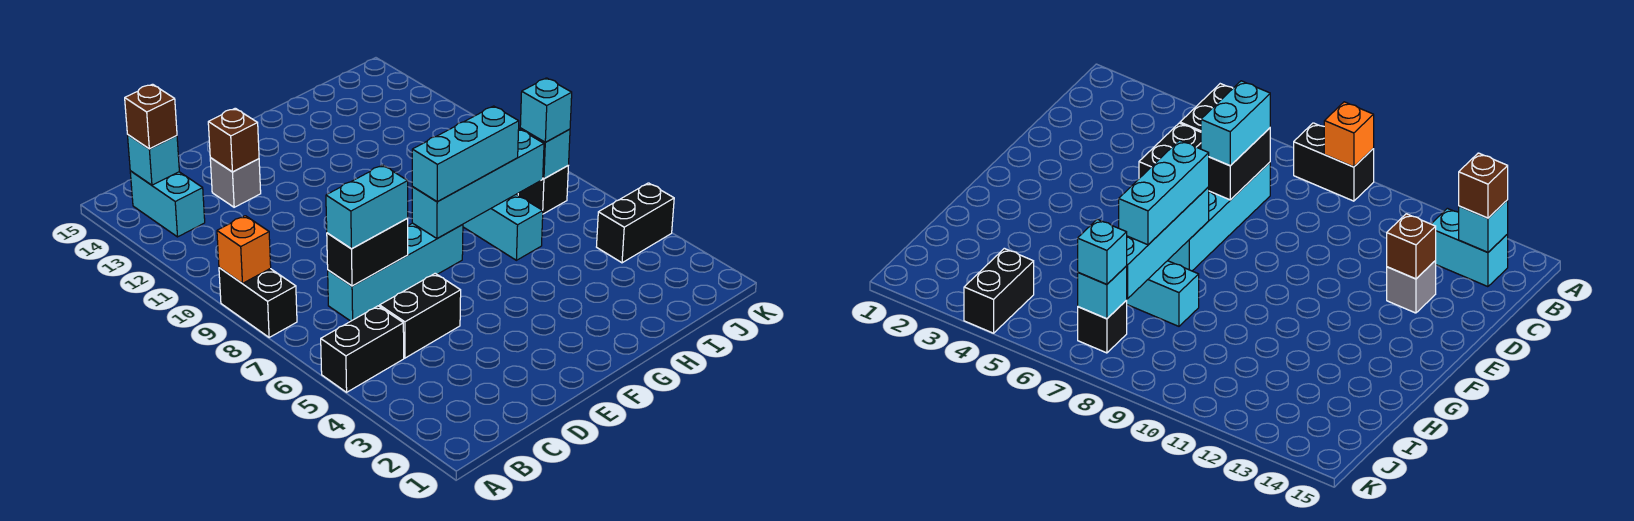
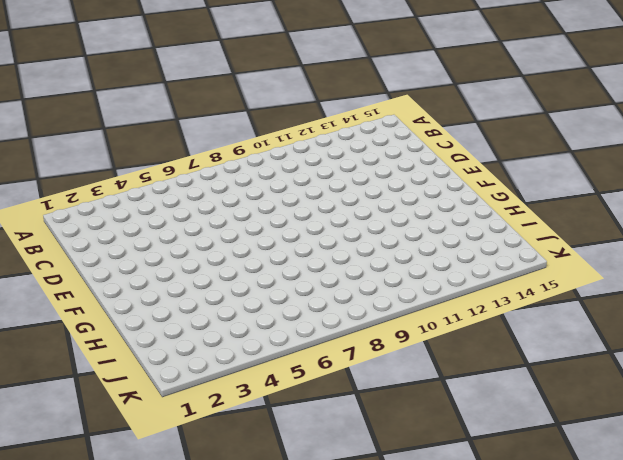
none -> black 1x2 brick [321,306,404,392]
none -> black 1x2 brick [219,268,297,338]
none -> cyan 1x2 brick [130,171,205,237]

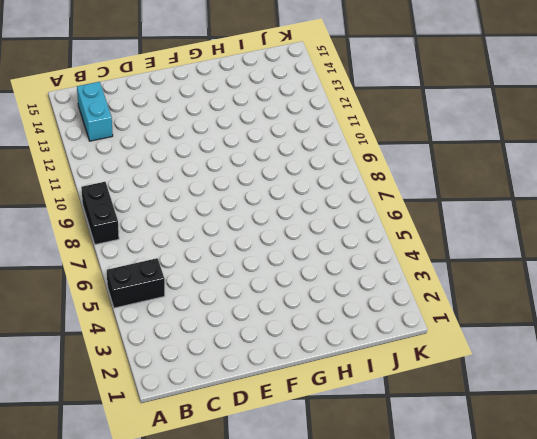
none -> black 1x2 brick [380,273,461,358]
none -> cyan 1x4 brick [328,223,463,321]
none -> grey 1x1 brick [210,158,261,207]

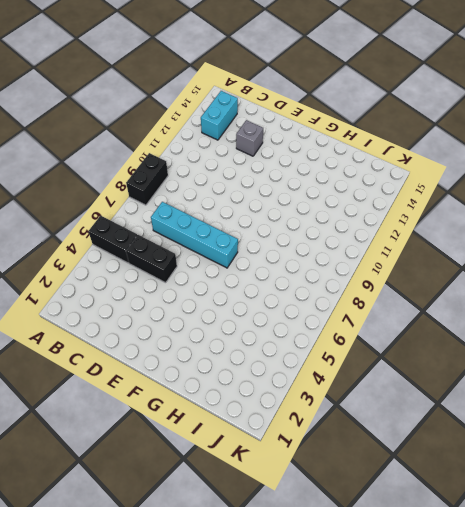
none -> cyan 1x3 brick [463,194,543,260]
none -> black 1x2 brick [597,183,674,263]
none -> black 1x1 brick [518,166,568,214]

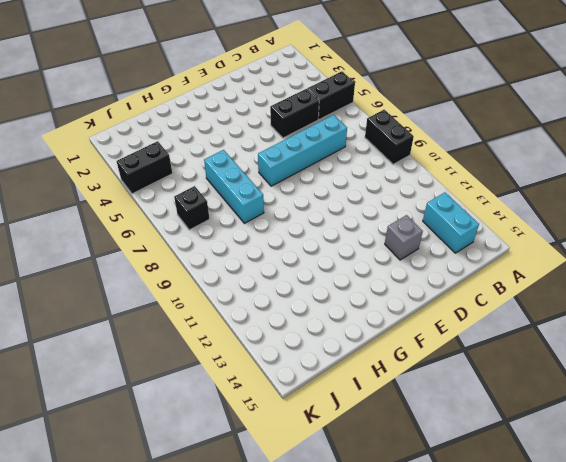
none -> orange 1x1 brick [217,216,271,283]
none -> cyan 1x1 brick [128,135,179,185]
none -> black 1x2 brick [327,219,408,286]

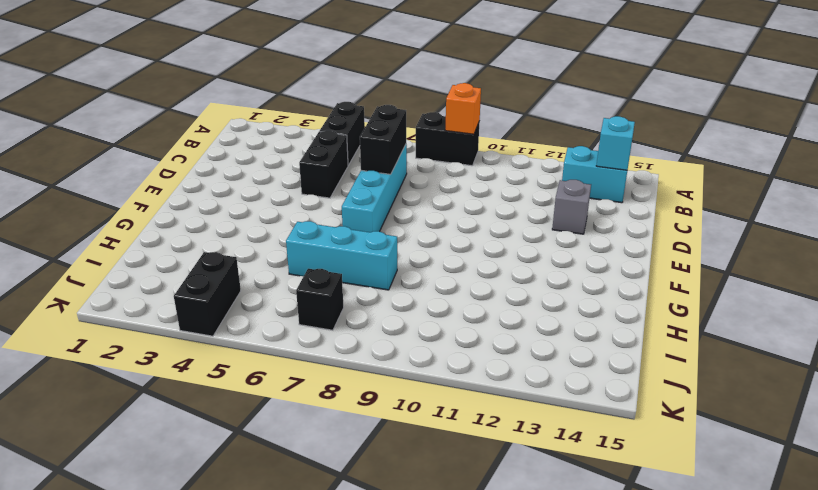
none -> brown 1x1 brick [208,108,259,172]
none -> cyan 1x4 brick [412,129,544,238]
none -> cyan 1x1 brick [520,128,570,179]

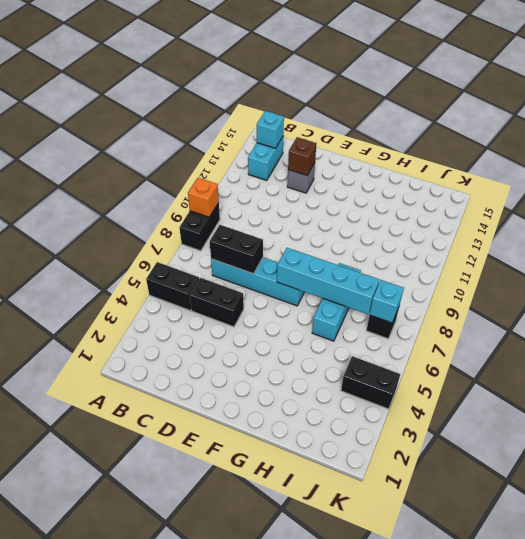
none -> brown 1x1 brick [125,84,177,149]
none -> cyan 1x2 brick [326,165,408,249]
none -> cyan 1x3 brick [412,106,519,202]

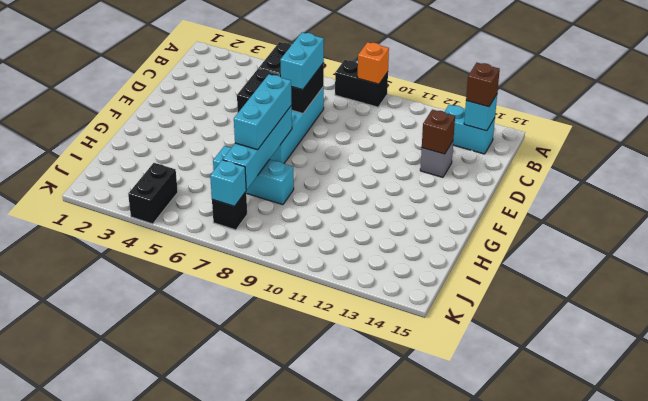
none -> cyan 1x1 brick [520,78,572,142]

